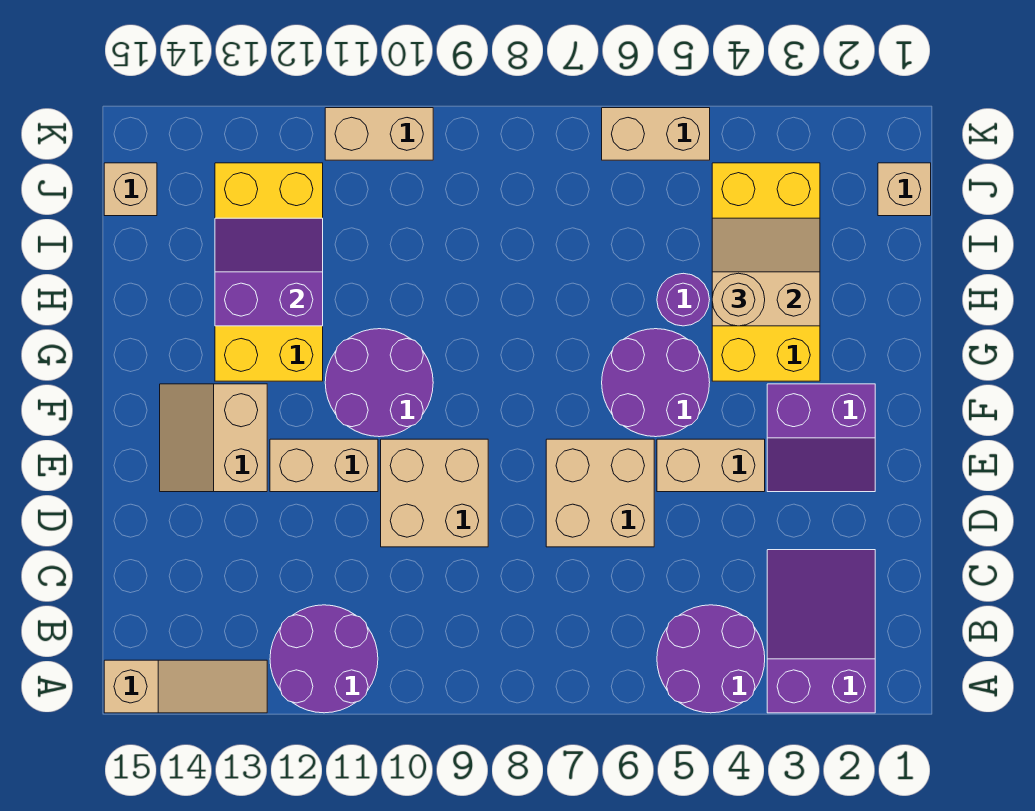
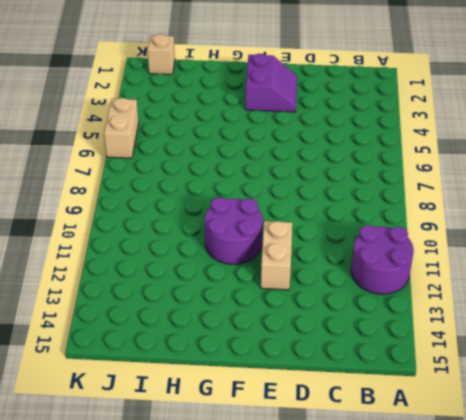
none -> purple 2x3 slope [767,550,875,713]
none -> purple 2x2 round brick [657,605,765,713]
none -> tan 1x3 slope [104,660,267,713]

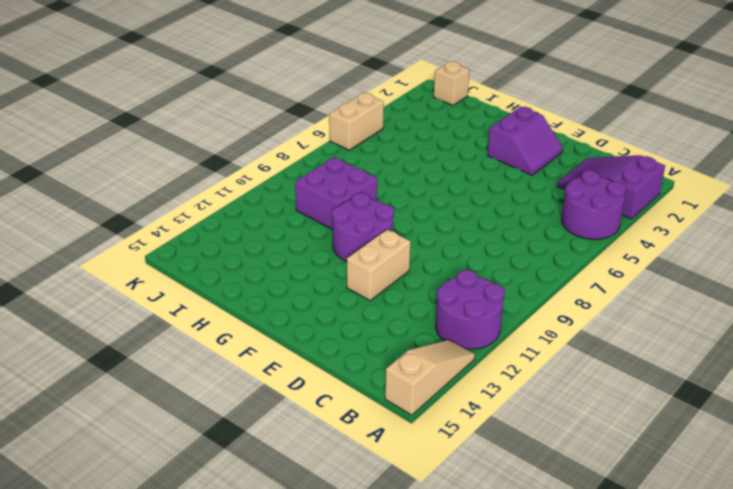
purple 2x2 brick [295,157,377,229] -> none
none -> tan 2x2 brick [546,439,654,547]
none -> tan 2x2 brick [381,439,488,547]
none -> tan 1x2 brick [657,439,765,492]

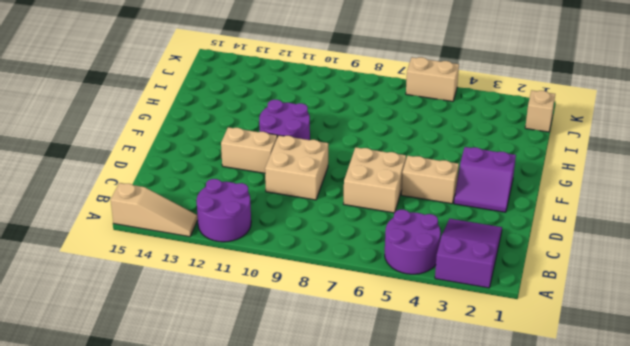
none -> tan 2x2 slope [160,384,267,492]
none -> purple 2x2 round brick [602,329,710,437]
none -> yellow 2x4 brick [712,163,820,381]

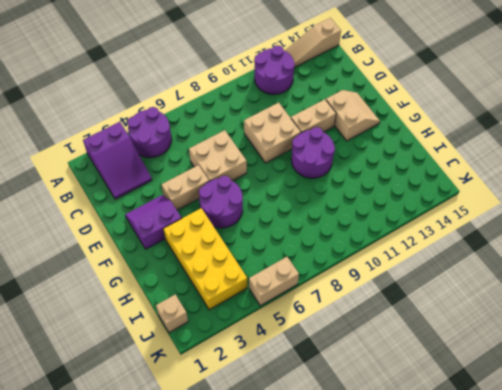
none -> yellow 2x4 brick [215,163,323,381]
none -> purple 1x1 round brick [657,273,710,326]
none -> tan 1x1 brick [104,163,157,216]

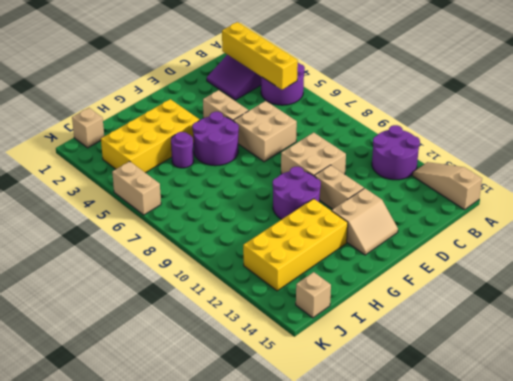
yellow 1x4 brick [222,22,298,90] -> none
none -> purple 2x2 slope [767,384,875,492]
none -> tan 1x2 brick [325,108,433,160]
none -> tan 2x2 slope [712,218,820,326]

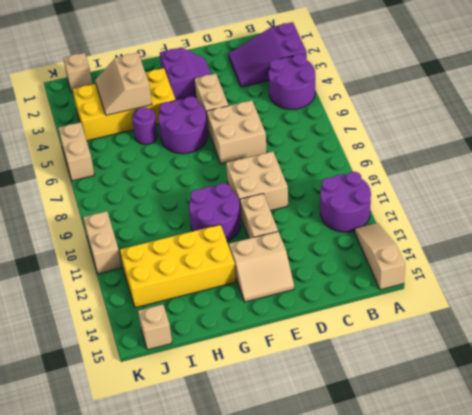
none -> purple 2x2 slope [215,218,323,326]
none -> tan 1x1 round brick [712,273,765,326]

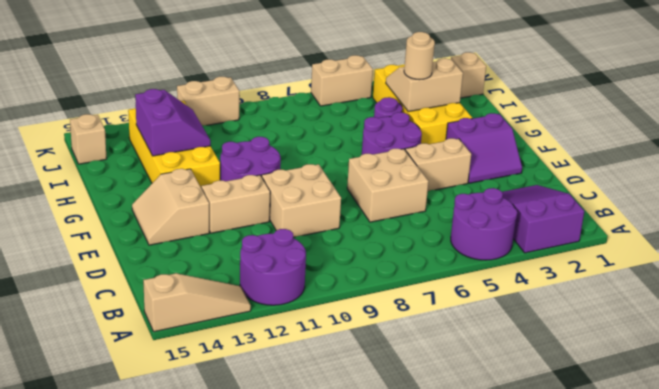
purple 2x2 slope [135,89,211,156] -> purple 2x2 slope turned to [215,218,323,326]

